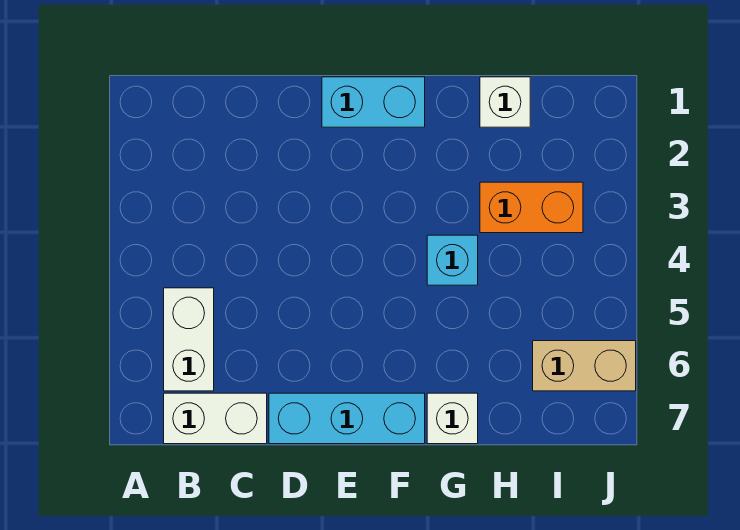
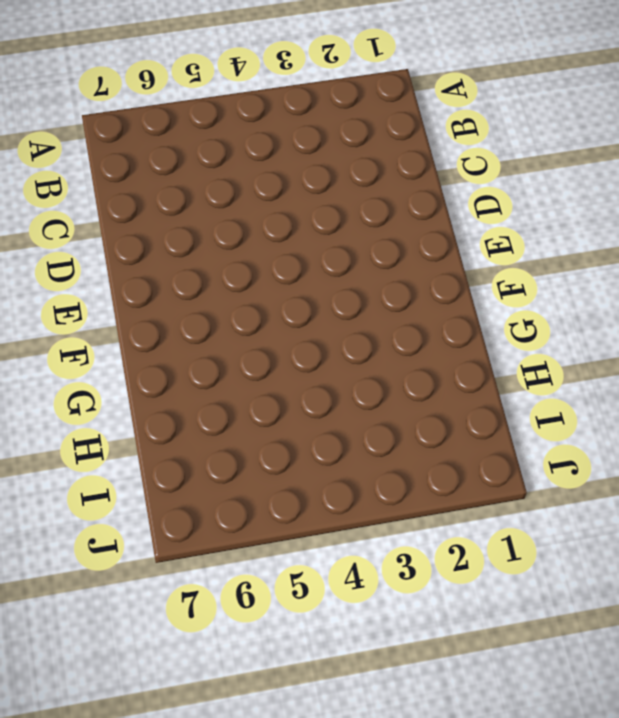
none -> white 1x2 brick [164,288,214,391]
none -> white 1x2 brick [164,393,267,444]

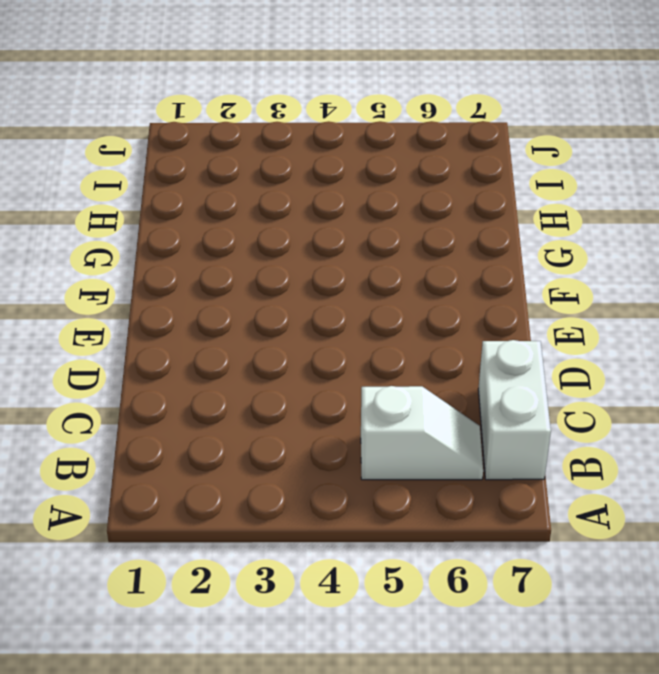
white 1x2 slope [361,386,483,480] -> white 1x2 brick [164,288,214,391]
none -> cyan 1x3 brick [269,393,425,444]
none -> cyan 1x2 brick [322,77,425,127]

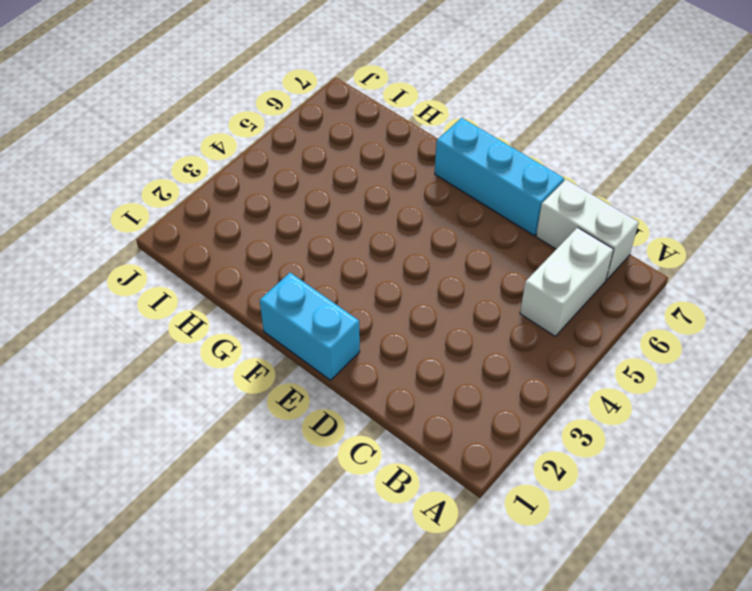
none -> cyan 1x1 brick [427,235,478,285]
none -> white 1x1 brick [427,393,478,444]

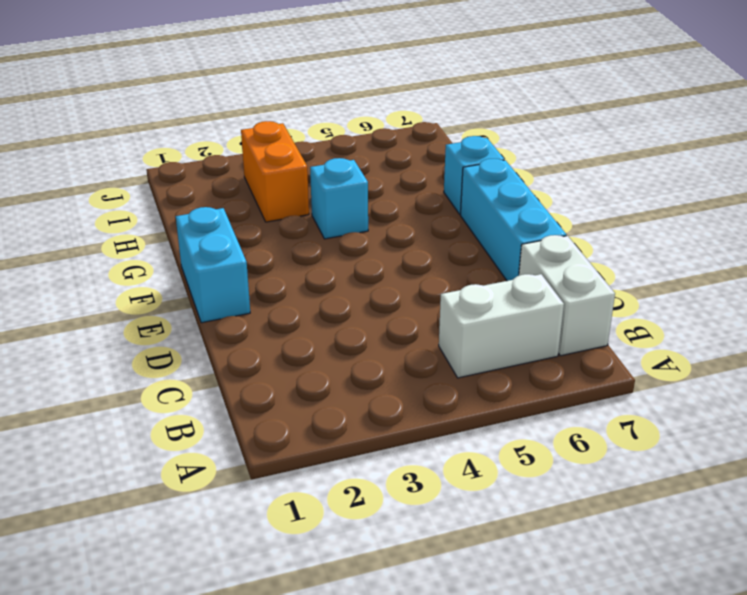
cyan 1x1 brick [444,136,504,214] -> white 1x1 brick [427,393,478,444]
none -> white 1x1 brick [480,77,530,127]
none -> tan 1x2 brick [533,341,636,391]

